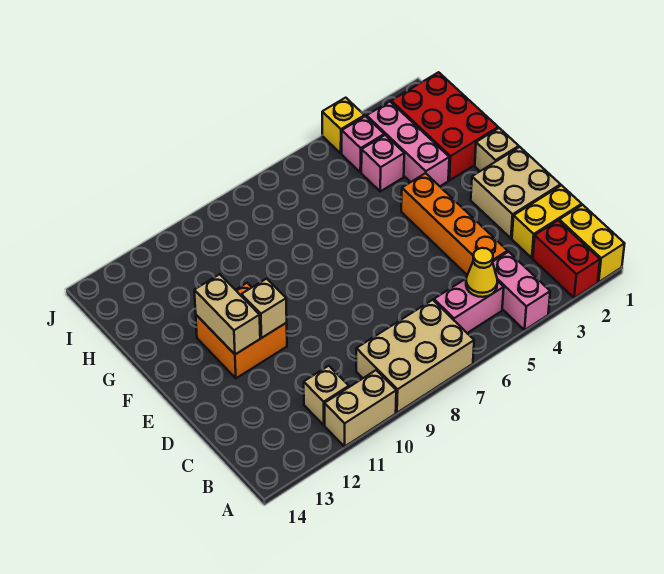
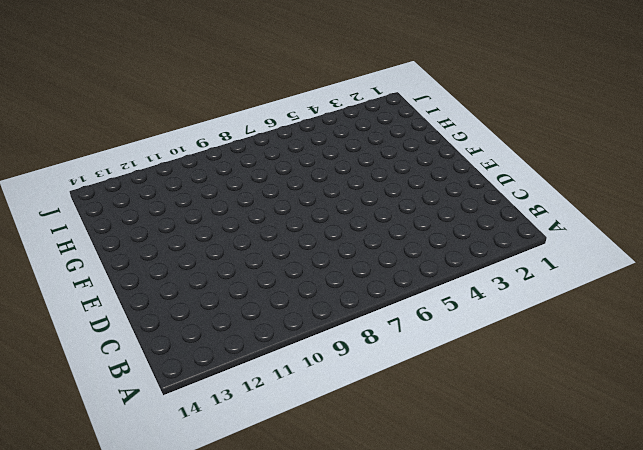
none -> yellow 1x2 brick [559,205,625,282]
none -> red 1x2 brick [533,220,600,298]
none -> pink 1x2 brick [493,252,550,330]

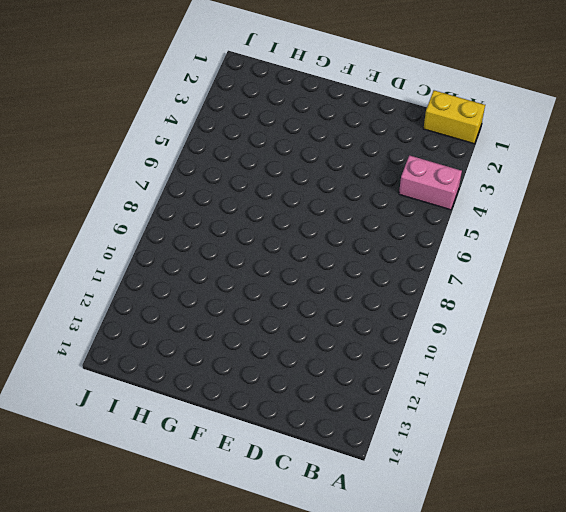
none -> red 1x2 brick [533,220,600,298]
none -> tan 2x3 brick [356,300,474,413]
none -> tan 1x2 brick [325,370,396,447]

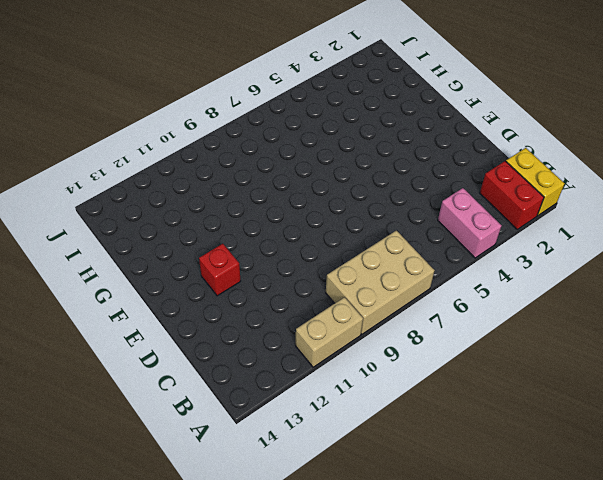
red 1x1 brick [199,244,241,296] -> orange 2x2 brick [196,283,287,378]
none -> pink 1x2 brick [434,279,504,333]
none -> tan 1x1 brick [304,366,349,425]
none -> yellow 1x2 brick [512,185,582,258]

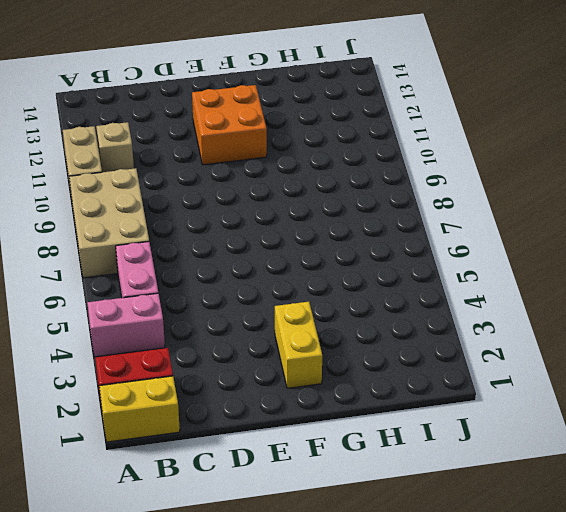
yellow 1x2 brick [275,302,322,388] -> yellow 1x2 brick moved to [512,185,582,258]
none -> orange 1x4 brick [401,173,508,275]
none -> tan 2x2 brick [471,147,560,238]
none -> tan 1x1 brick [475,128,519,171]

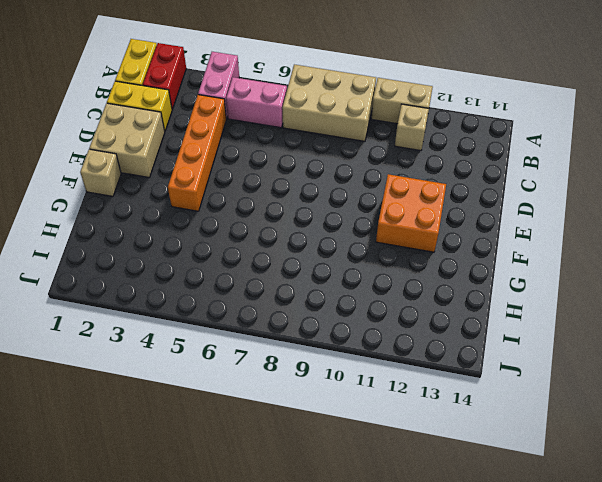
none -> red 2x3 brick [391,72,498,180]
none -> pink 1x3 brick [367,102,449,186]
none -> pink 1x1 brick [361,135,404,191]

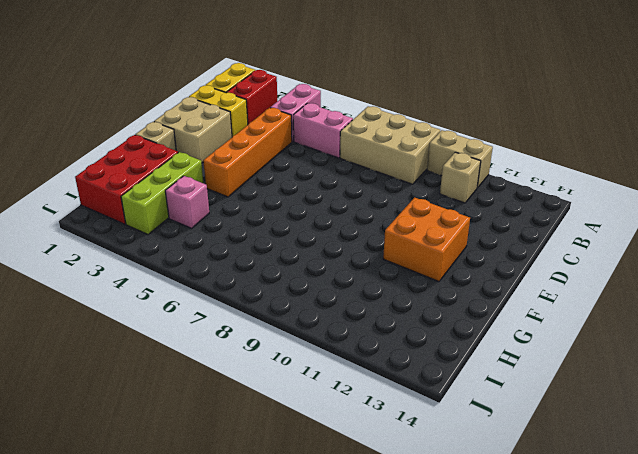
lime 1x3 brick [121,152,203,235] -> pink 1x3 brick [367,102,449,186]
none -> pink 1x1 brick [342,116,384,172]
none -> yellow 1x1 brick [322,98,364,153]
none -> yellow 1x1 cone [466,248,497,297]

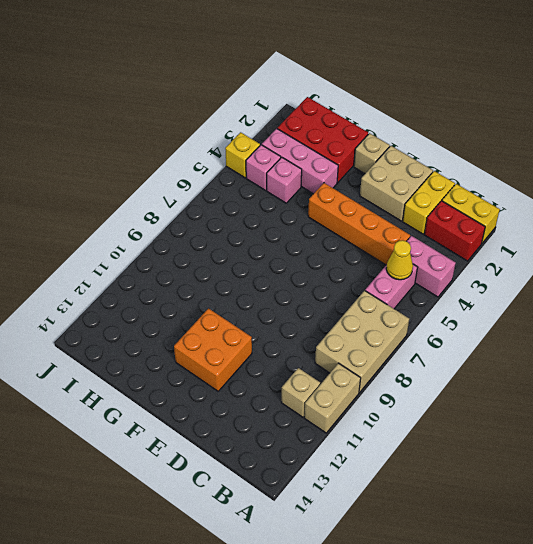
none -> tan 1x1 brick [241,279,287,338]
none -> tan 1x2 brick [194,274,260,354]

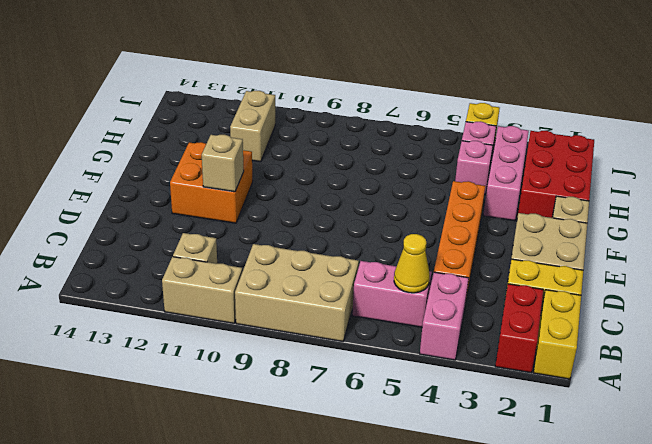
tan 1x2 brick [230,91,275,162] -> tan 1x2 brick moved to [194,274,260,354]

